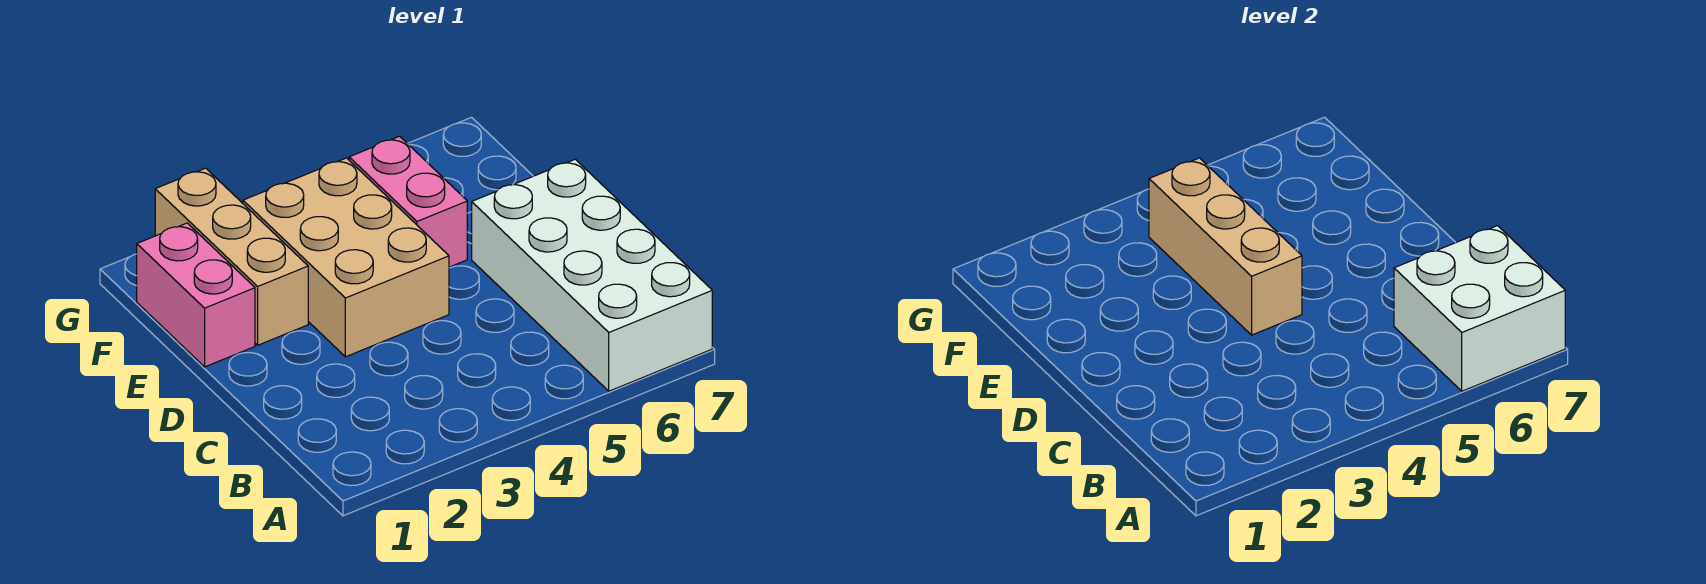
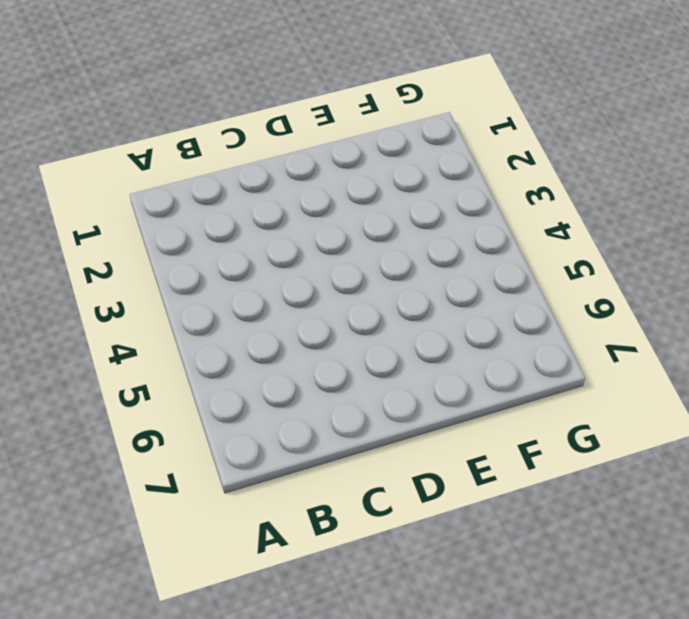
none -> white 2x4 brick [472,159,712,391]
none -> tan 2x3 brick [243,158,449,357]

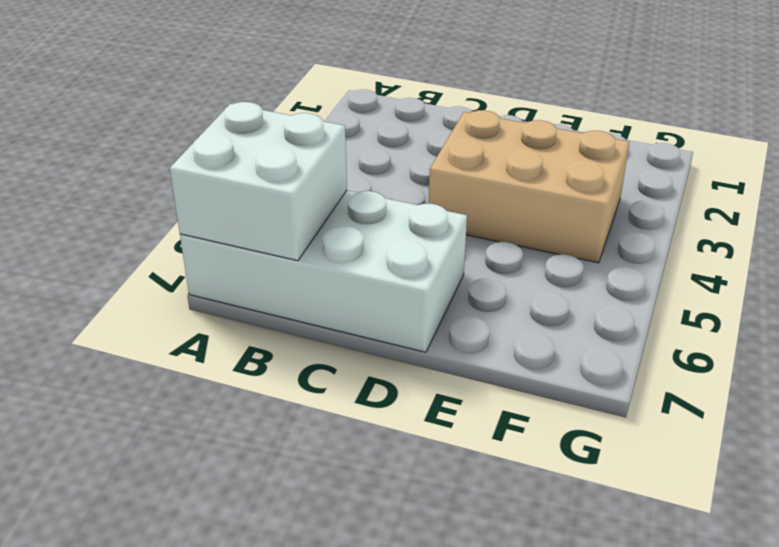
none -> pink 1x2 brick [137,223,255,367]
none -> tan 1x3 brick [155,168,308,345]

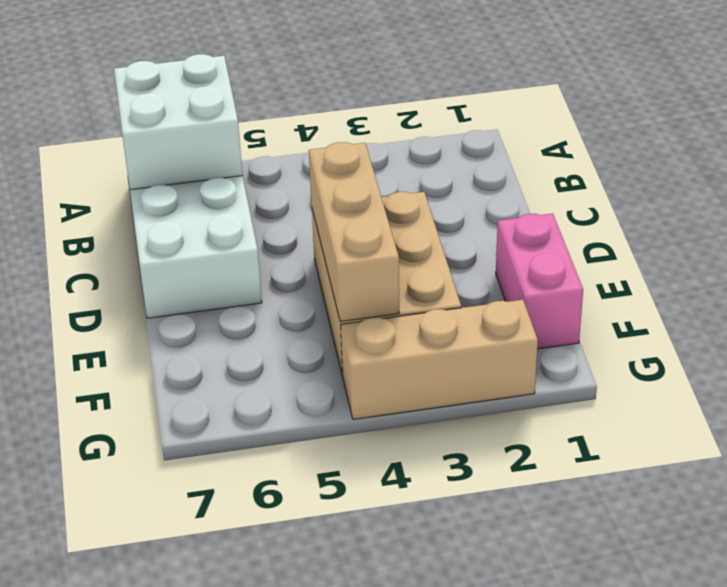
tan 1x3 brick [341,300,538,419] -> tan 1x3 brick turned to [155,168,308,345]
none -> pink 1x2 brick [349,136,467,267]

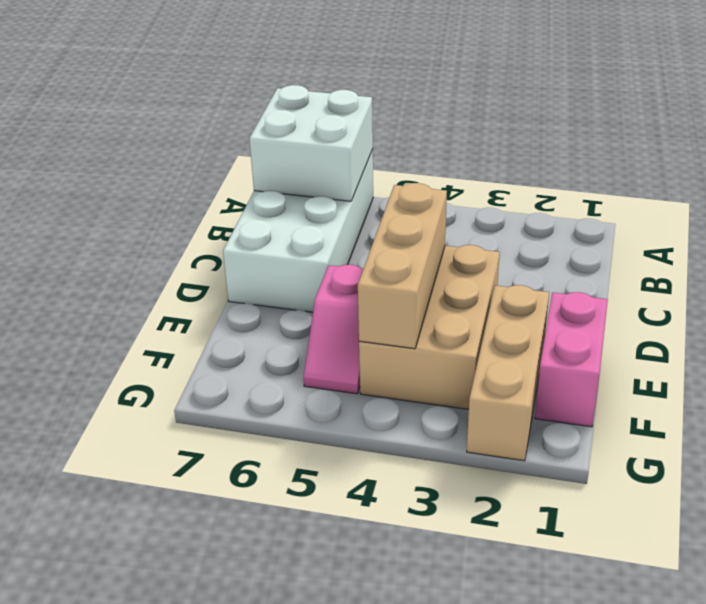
pink 1x2 slope [304,265,363,394] -> pink 1x2 brick [349,136,467,267]

